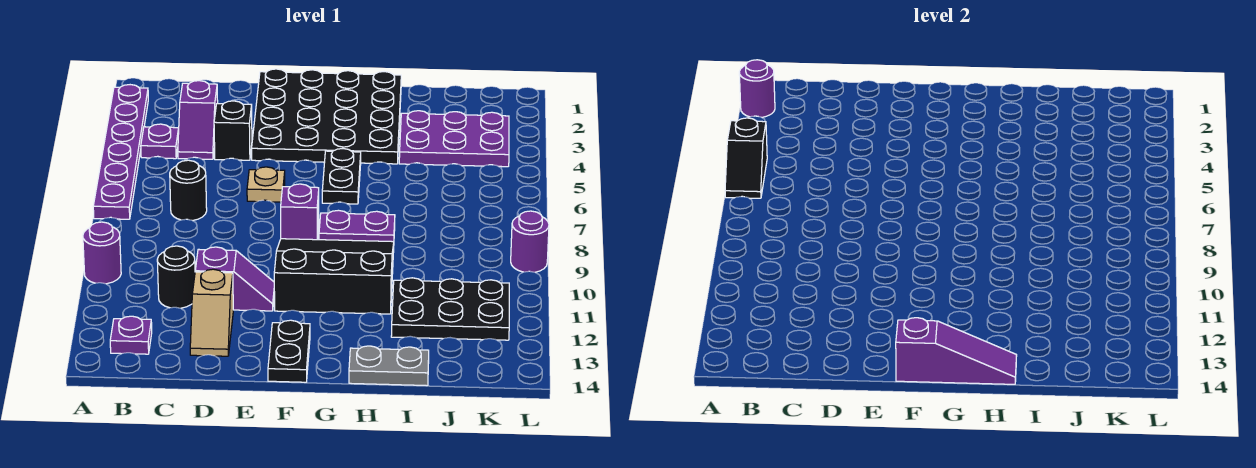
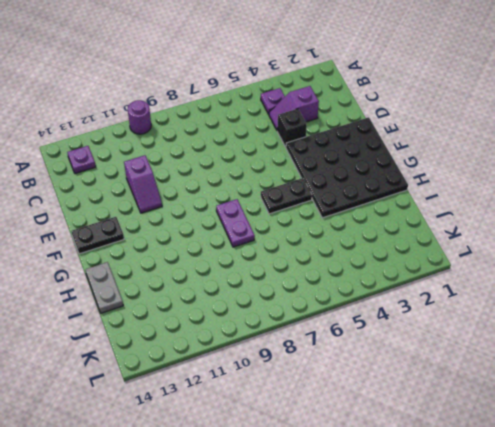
none -> purple 1x6 plate [93,85,148,219]
none -> black 1x1 round brick [170,160,207,221]
none -> black 1x1 round brick [157,246,195,308]

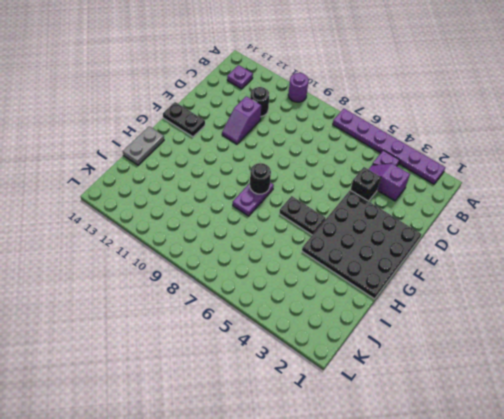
black 1x1 round brick [250,163,271,194] -> black 1x1 round brick moved to [170,160,207,221]
none -> tan 1x2 slope [190,269,233,356]
none -> tan 1x1 plate [247,167,285,202]
none -> purple 1x1 brick [281,184,319,240]

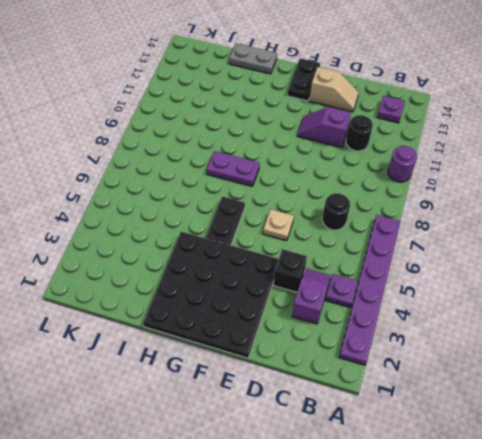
tan 1x2 slope [310,67,359,112] -> tan 1x2 slope turned to [190,269,233,356]
none -> purple 1x1 brick [281,184,319,240]
none -> black 3x3 slope [274,239,394,314]
none -> purple 2x3 plate [399,111,509,167]

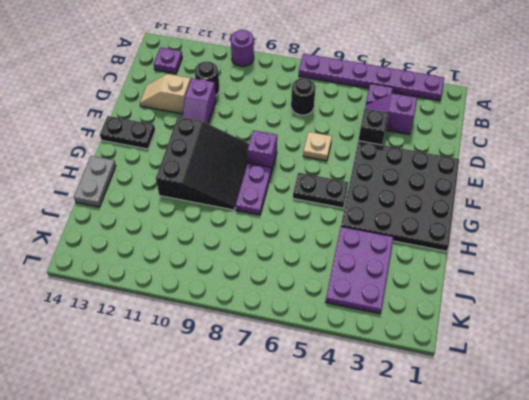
none -> black 2x3 plate [391,278,509,340]
none -> purple 1x1 round brick [511,211,549,272]
none -> purple 1x1 round brick [739,60,775,117]

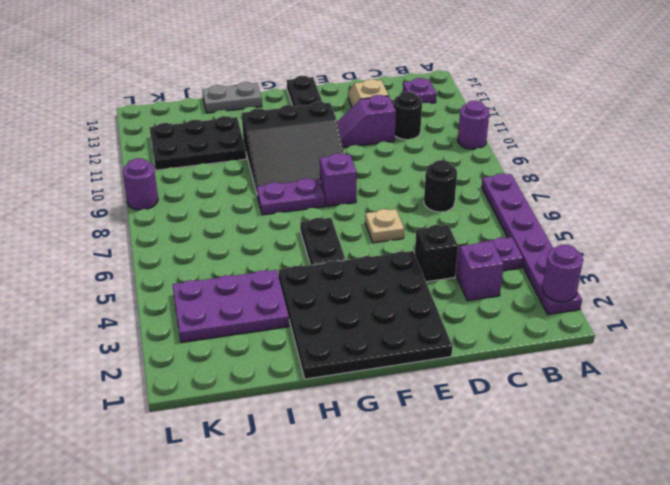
none -> black 1x2 slope [725,118,767,198]
none -> purple 1x3 slope [896,318,1017,384]

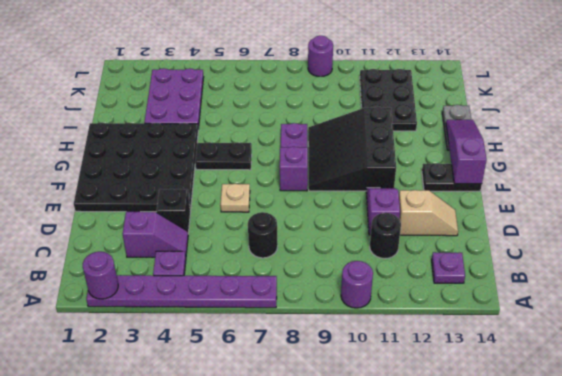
none -> black 1x2 slope [725,118,767,198]

